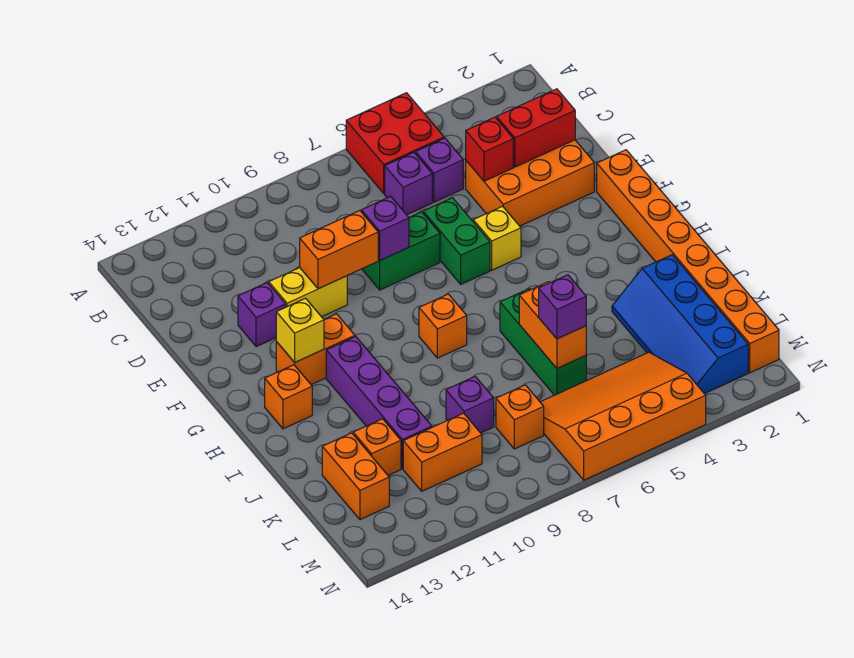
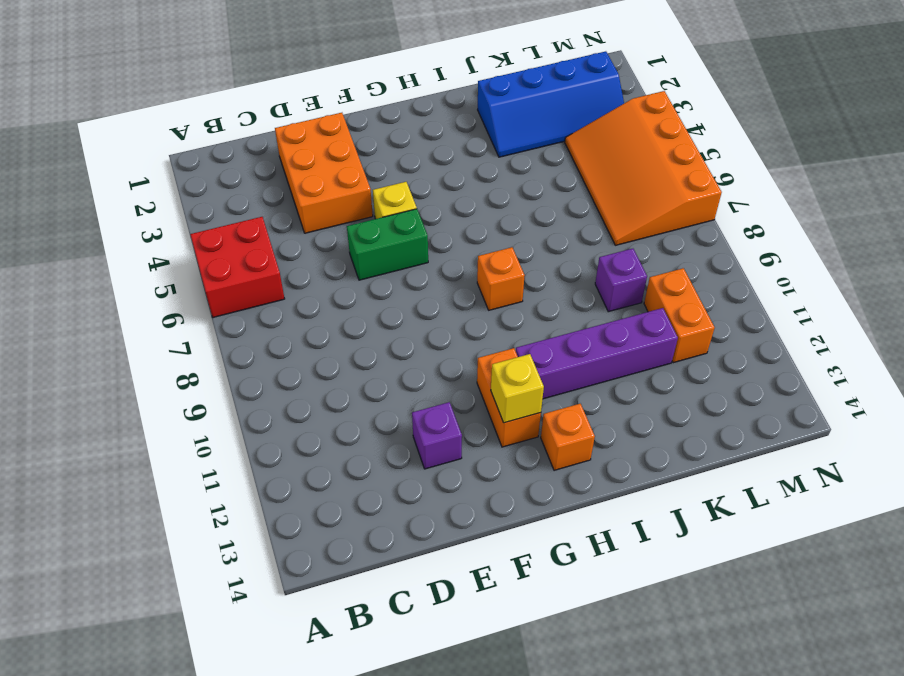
none -> purple 1x1 brick [416,138,463,202]
none -> purple 1x1 brick [385,152,432,215]
none -> green 1x2 brick [362,212,440,290]

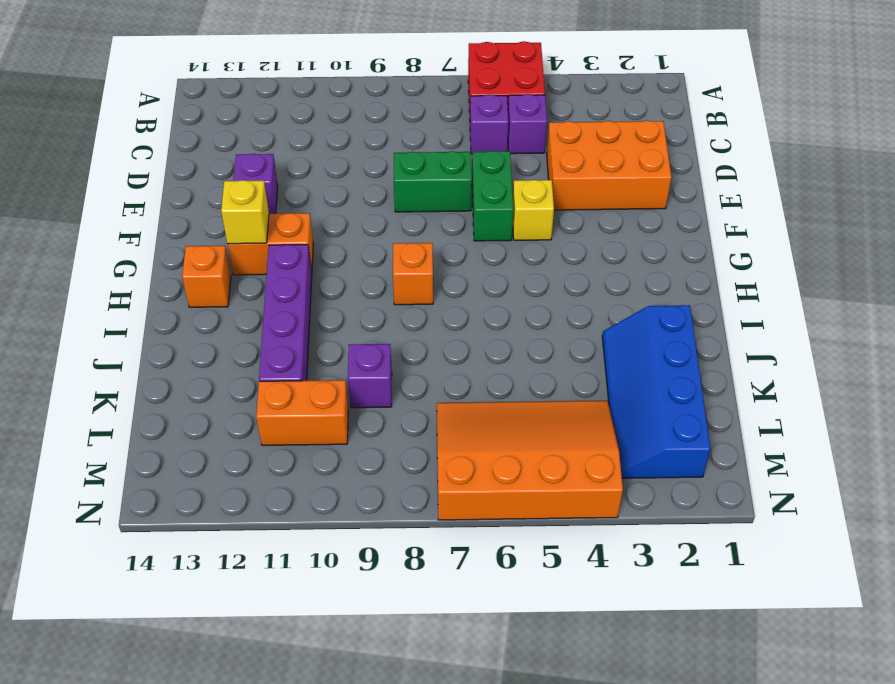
none -> yellow 1x2 brick [269,268,347,317]
none -> orange 1x8 brick [597,150,779,373]
none -> green 1x3 brick [500,289,586,395]

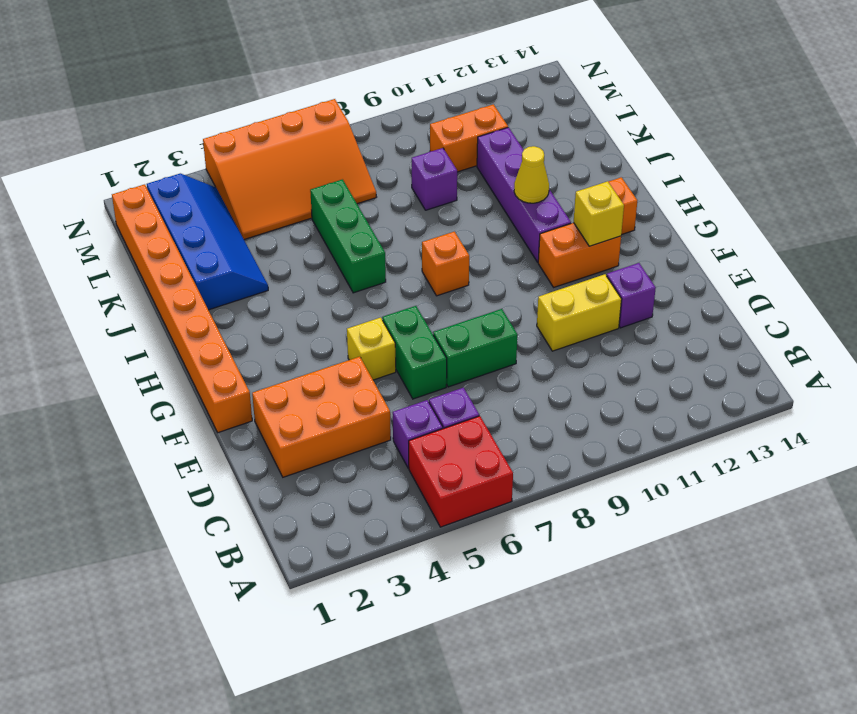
yellow 1x1 cone [514,146,549,203] -> none
none -> orange 1x1 brick [353,419,401,475]
none -> orange 1x2 brick [322,433,389,520]
none -> orange 1x1 brick [496,385,544,449]

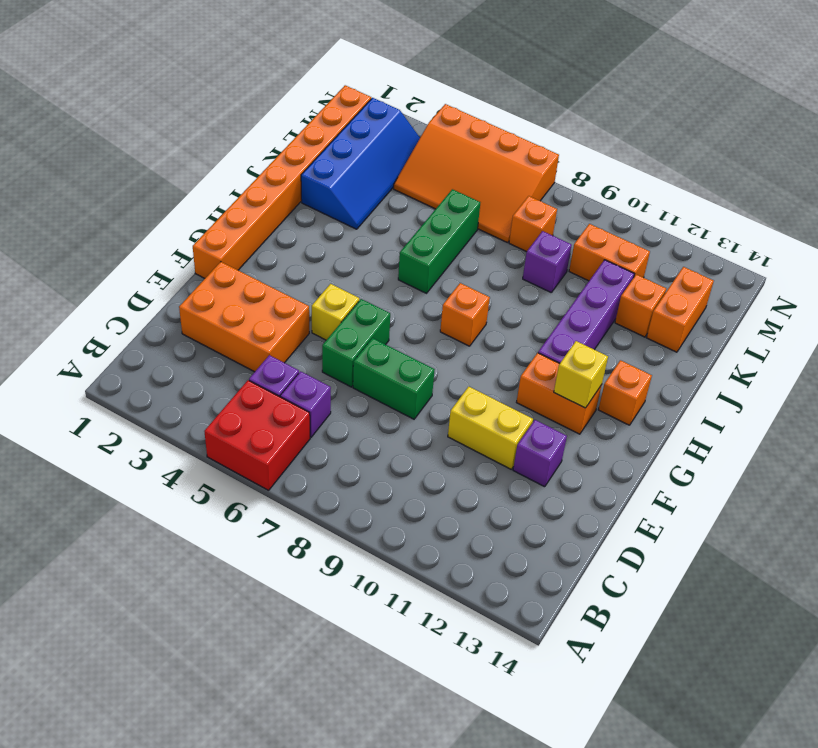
none -> red 1x2 brick [497,89,575,167]
none -> red 1x1 brick [466,117,513,181]
none -> purple 1x1 brick [361,196,409,260]

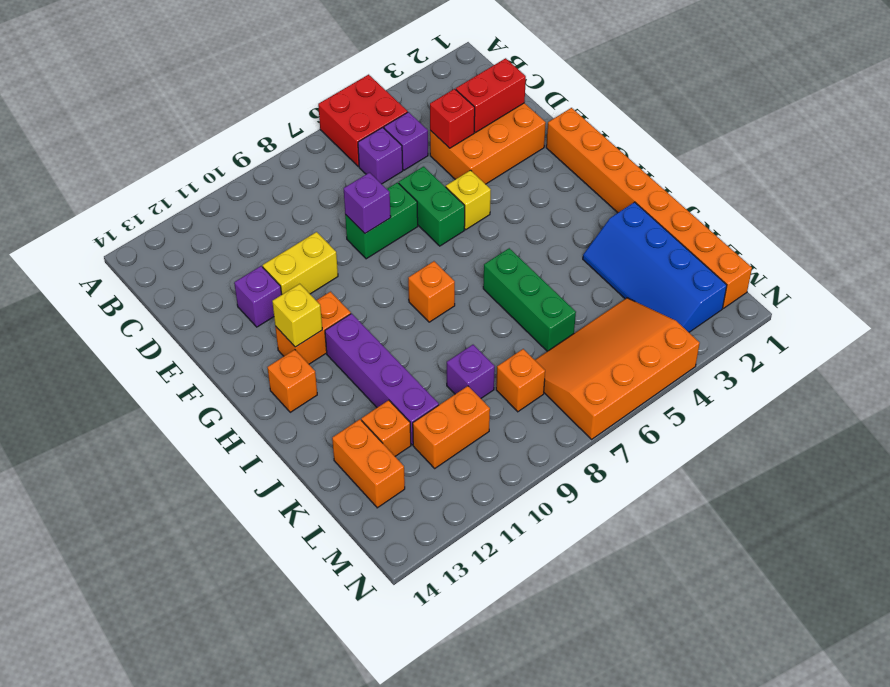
none -> orange 1x2 brick [300,211,378,289]
none -> orange 1x2 brick [519,282,586,368]
none -> purple 1x1 brick [539,275,586,339]

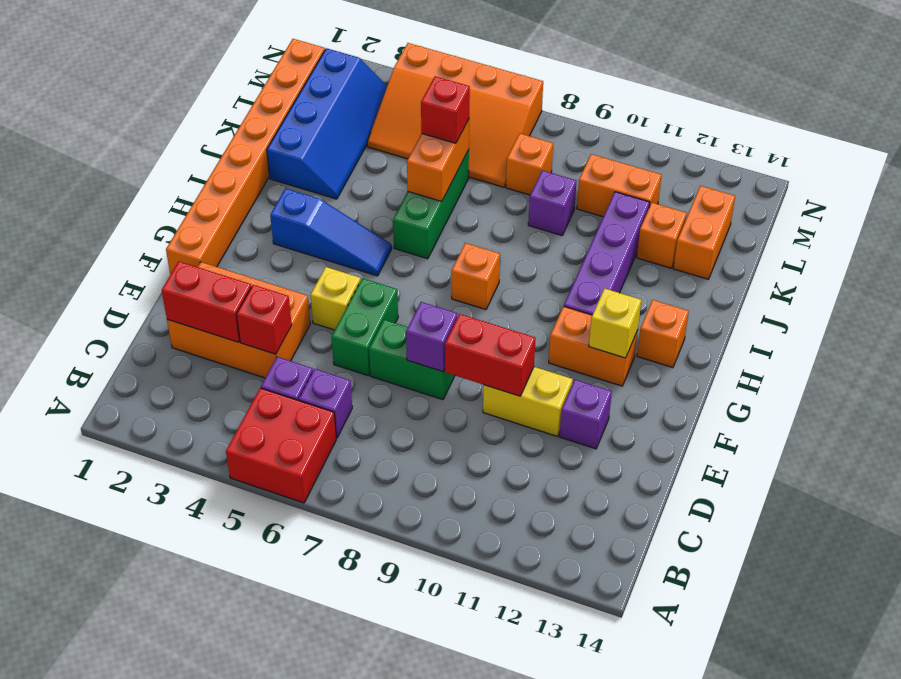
red 1x2 brick [445,314,536,396] -> orange 1x2 brick [300,211,378,289]
blue 1x3 slope [270,189,392,276] -> none
red 1x1 brick [421,76,470,143] -> purple 1x1 brick [539,275,586,339]

